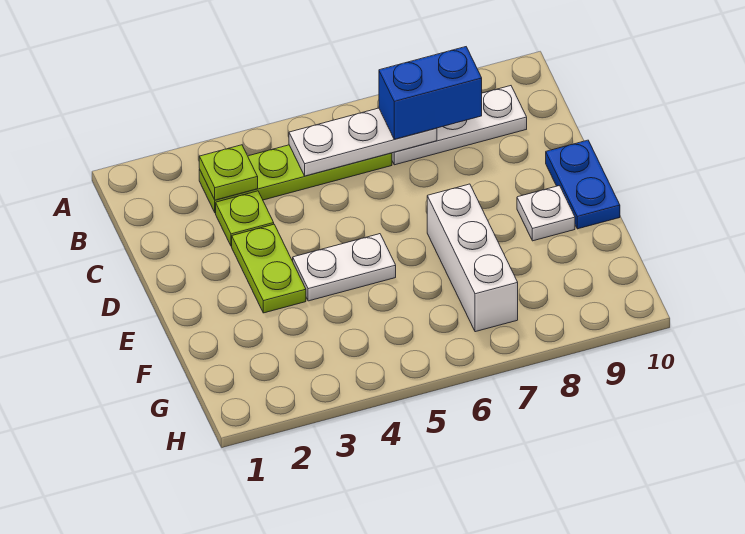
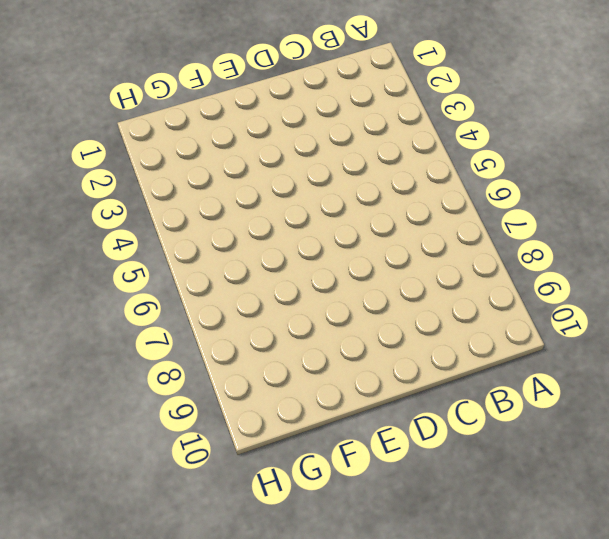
none -> lime 1x4 plate [199,145,392,213]
none -> white 1x3 plate [392,86,527,165]

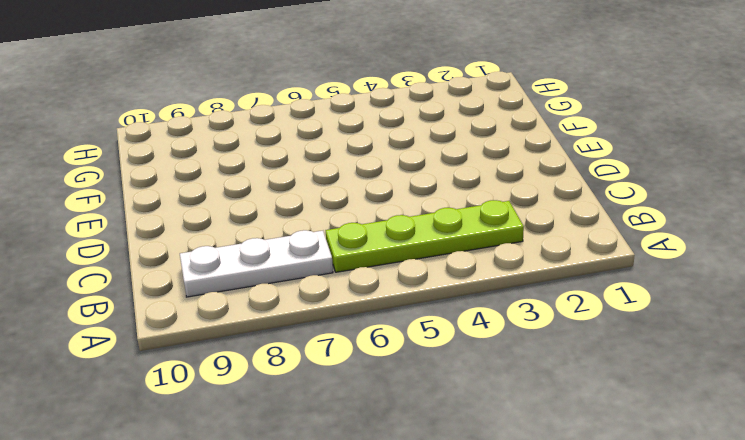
none -> lime 1x1 plate [216,191,274,246]
none -> lime 1x2 plate [232,224,306,313]

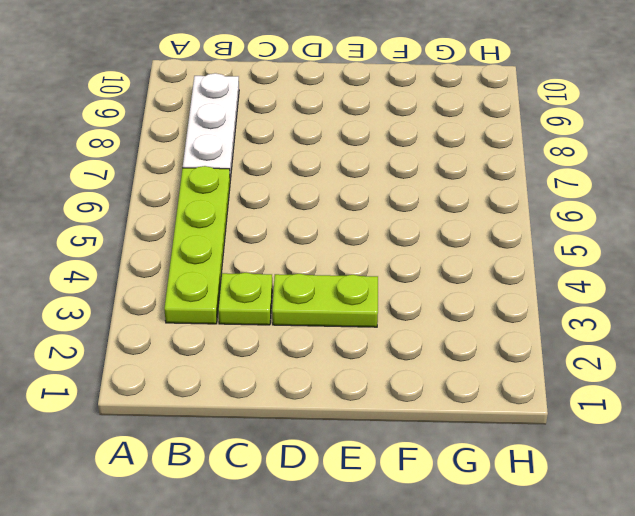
none -> blue 1x2 plate [546,140,620,229]
none -> white 1x2 plate [293,234,396,301]

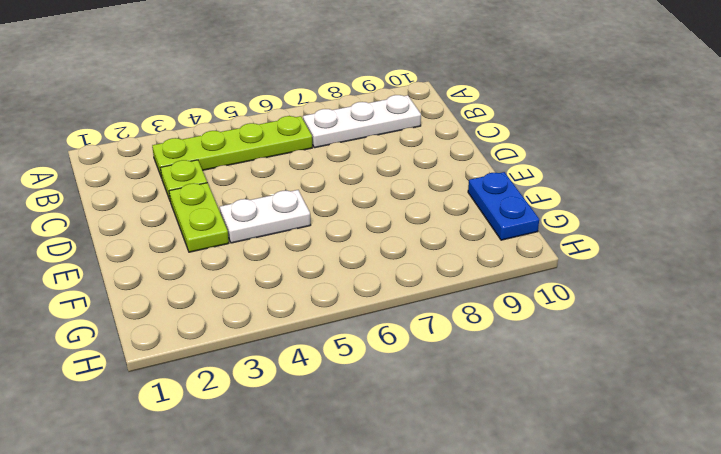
blue 1x2 plate [468,172,539,240] -> blue 1x2 plate moved to [546,140,620,229]
none -> white 1x3 brick [427,184,518,332]
none -> white 1x1 plate [517,186,575,241]

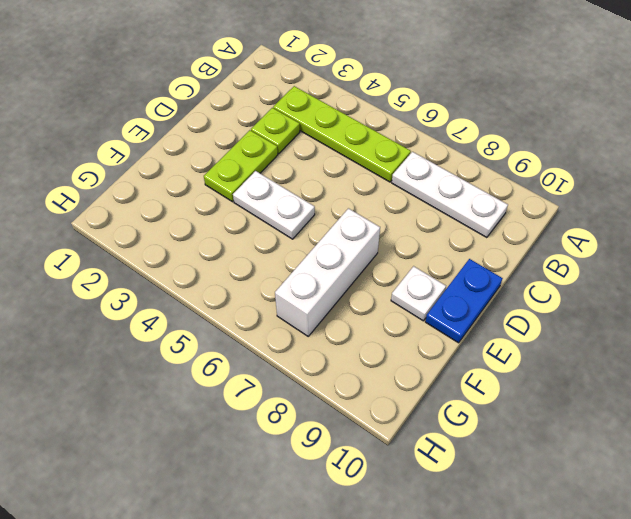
none -> lime 1x1 plate [199,145,258,200]
none -> white 1x3 plate [289,108,437,176]

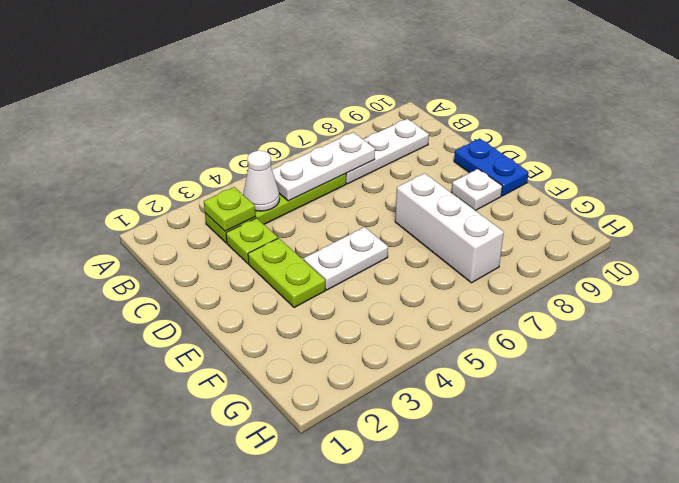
white 1x1 cone [243,151,280,211] -> none
none -> blue 1x2 brick [379,47,482,139]

